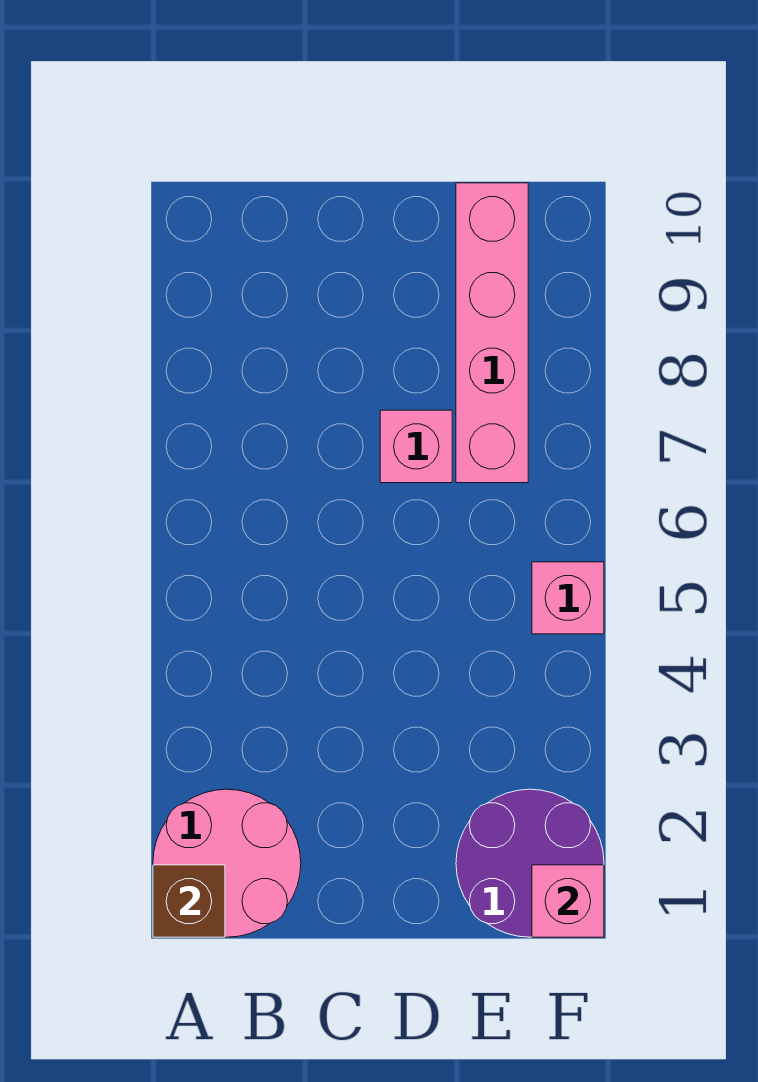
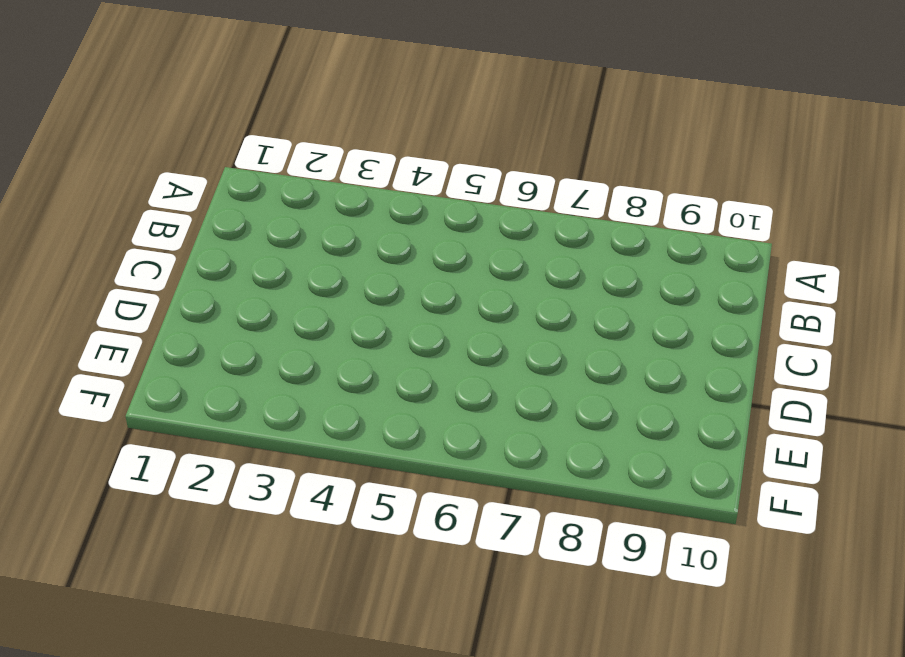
none -> pink 2x2 round brick [153,789,301,937]
none -> pink 1x1 brick [380,410,452,483]

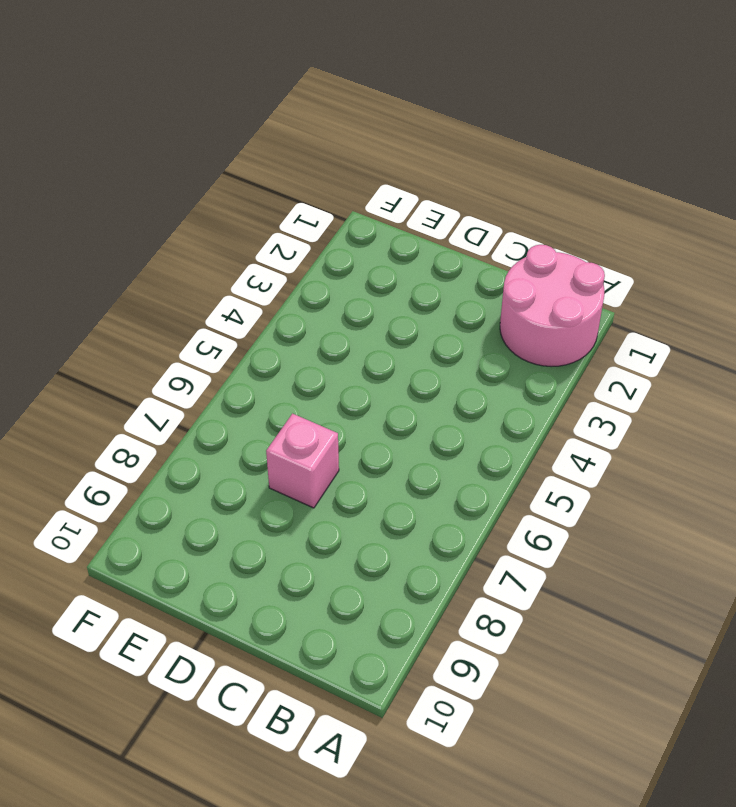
none -> purple 2x2 round brick [456,789,604,937]
none -> pink 1x4 brick [456,183,528,483]

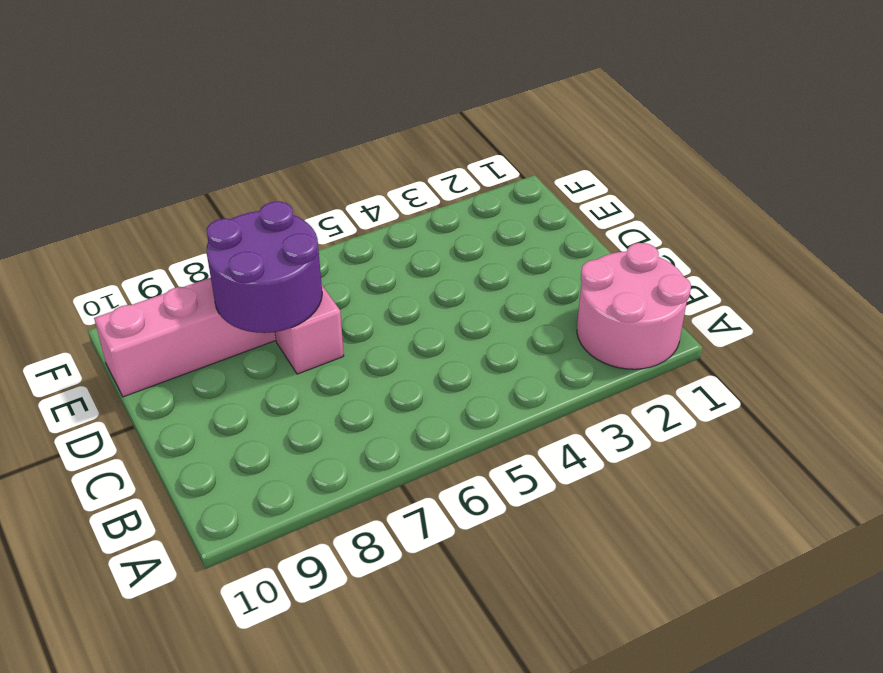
purple 2x2 round brick [207,202,322,333] -> purple 2x2 round brick moved to [456,789,604,937]
none -> pink 1x1 brick [532,562,604,634]
none -> brown 1x1 brick [153,865,225,937]

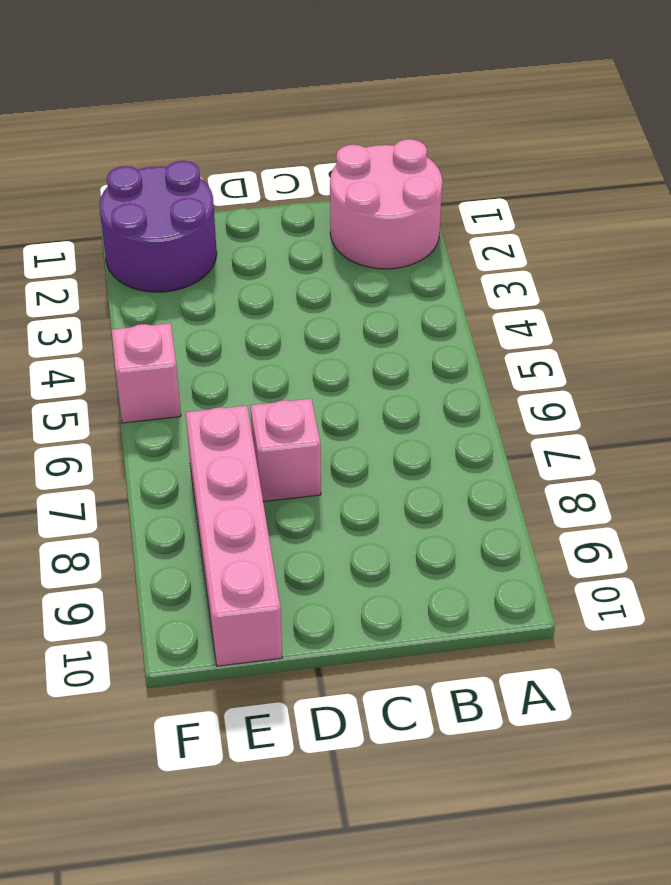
none -> brown 1x1 brick [153,865,225,937]
none -> pink 1x1 brick [532,865,604,937]

